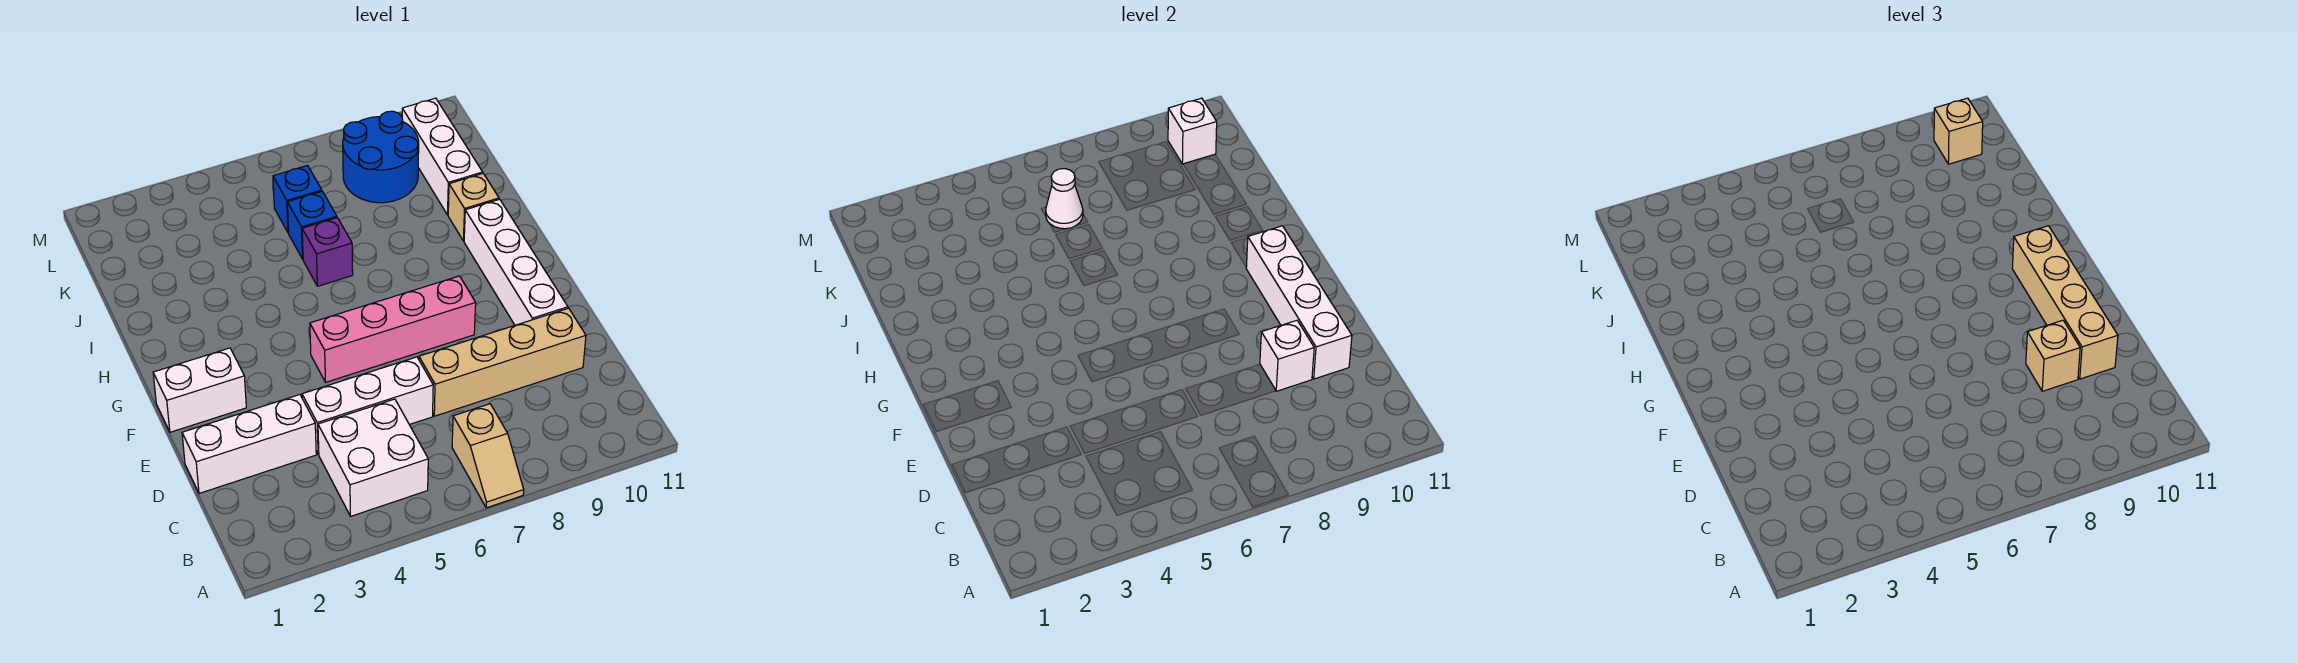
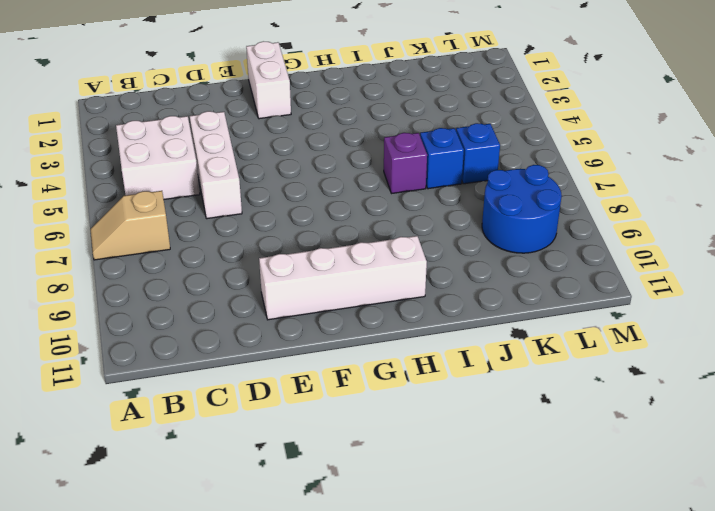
none -> white 1x3 brick [182,395,316,493]
none -> tan 1x4 brick [419,308,586,416]
none -> pink 1x4 brick [310,276,476,382]

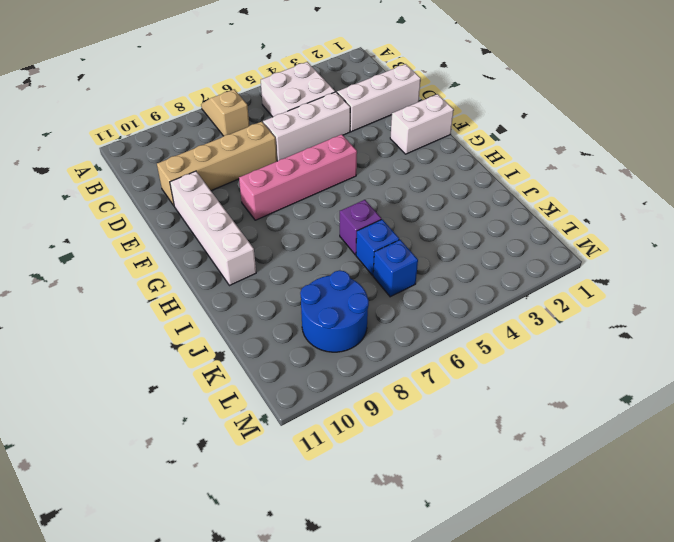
none -> tan 1x1 brick [448,174,499,241]
none -> white 1x3 brick [402,98,483,215]
none -> white 1x1 brick [1260,320,1314,391]

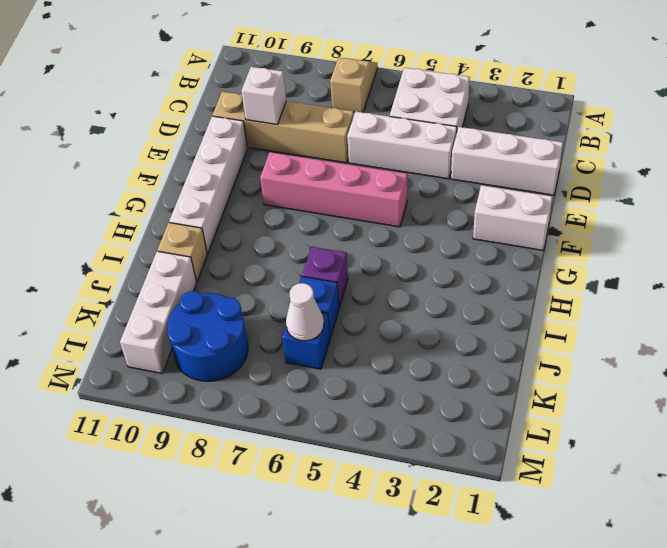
none -> white 1x4 brick [1246,226,1352,379]
none -> white 1x1 brick [1168,98,1217,164]
none -> tan 1x1 brick [2026,320,2080,391]

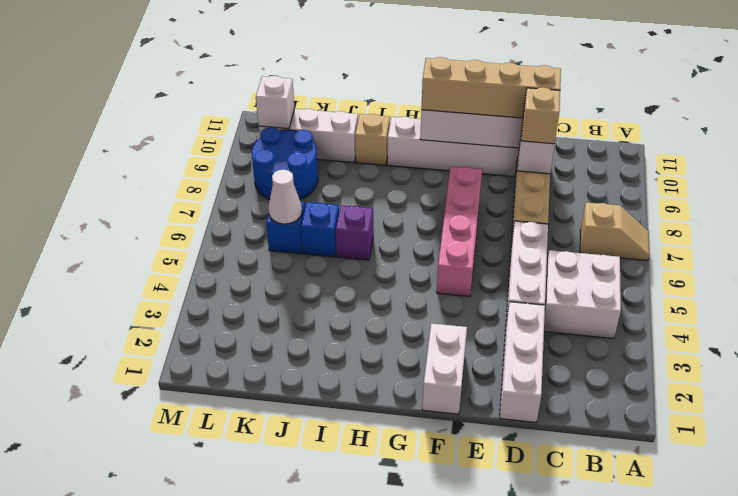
none -> tan 1x1 brick [1934,98,1983,164]

